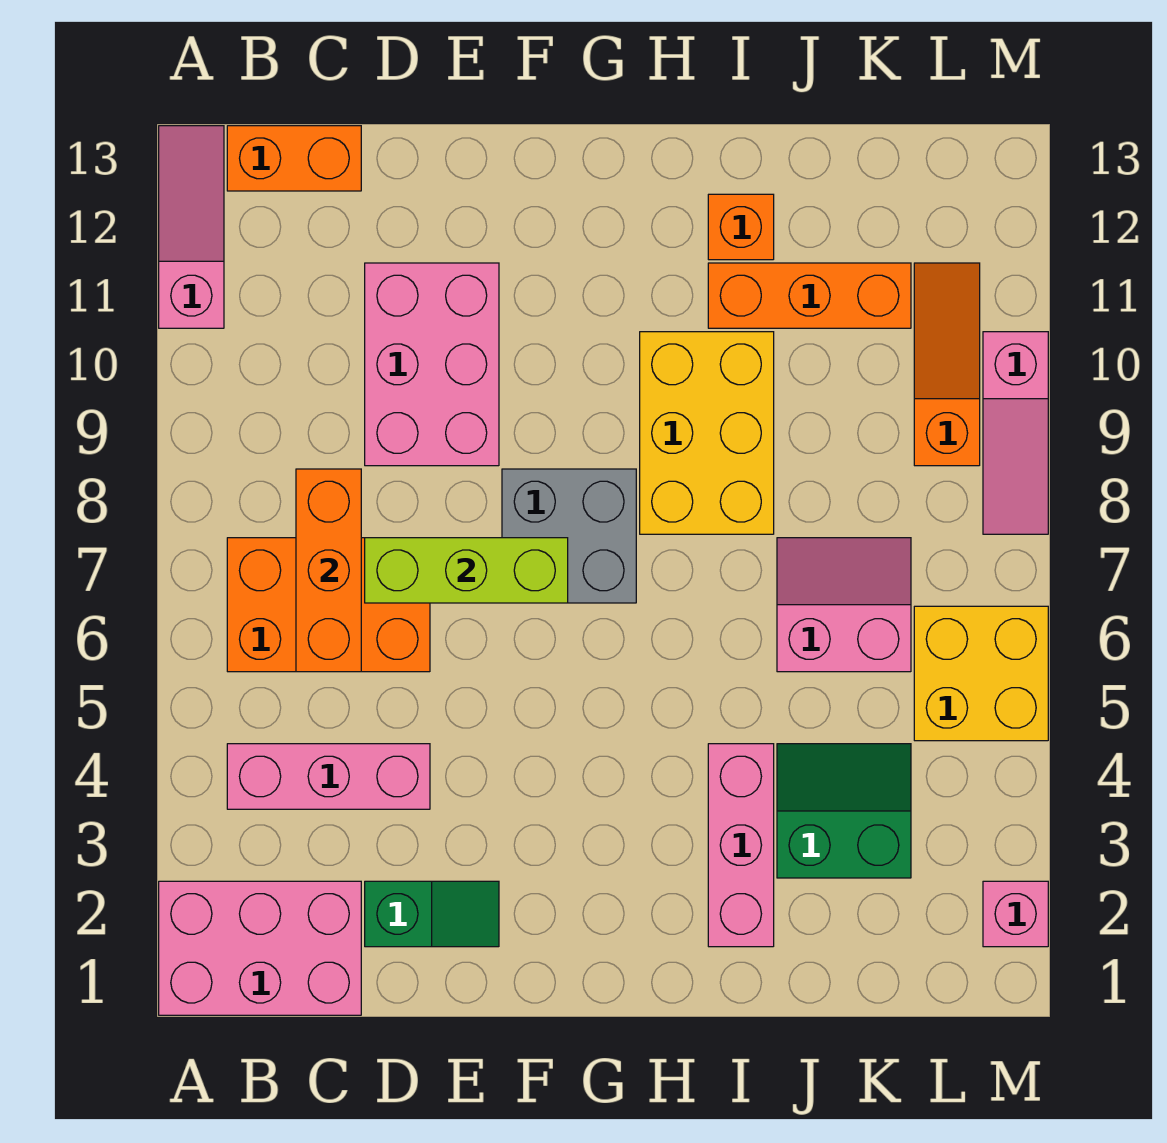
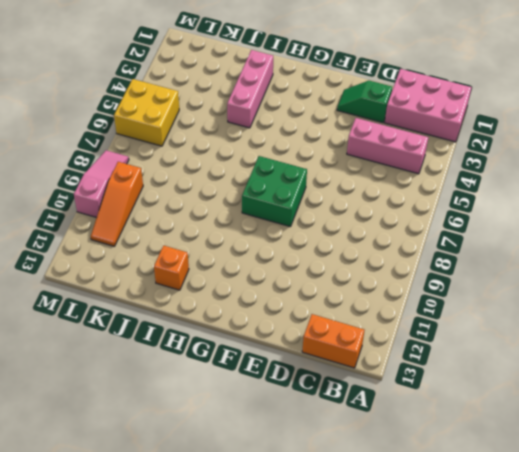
green 2x2 brick [242,156,307,227] -> grey 2x2 brick [502,469,636,603]
none -> pink 1x3 slope [159,126,224,328]
none -> orange 2x3 brick [227,538,430,672]
none -> pink 2x3 brick [365,263,499,466]

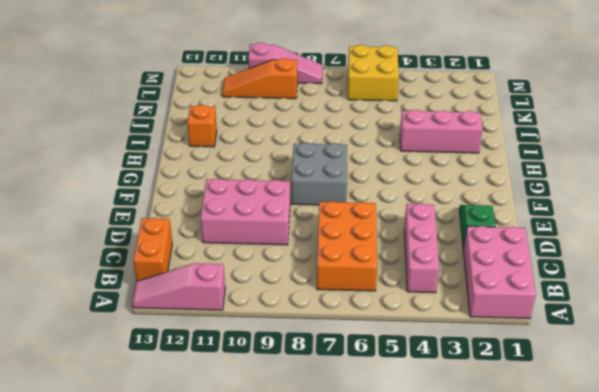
none -> yellow 2x3 brick [640,332,774,534]
none -> orange 1x3 brick [708,263,911,328]
none -> green 2x2 slope [777,744,911,878]

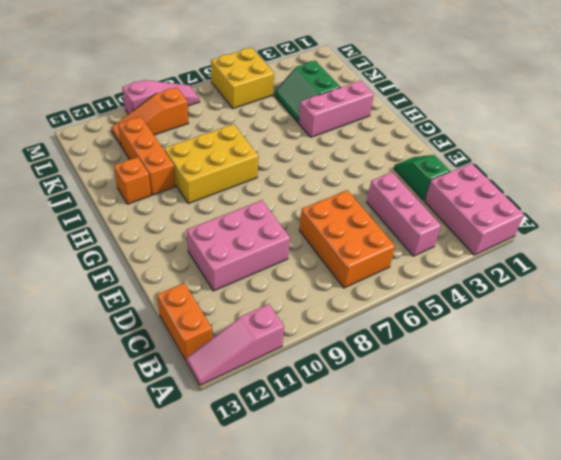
none -> grey 2x2 brick [502,469,636,603]
none -> pink 2x2 slope [777,538,911,672]
none -> pink 1x1 brick [983,881,1048,947]

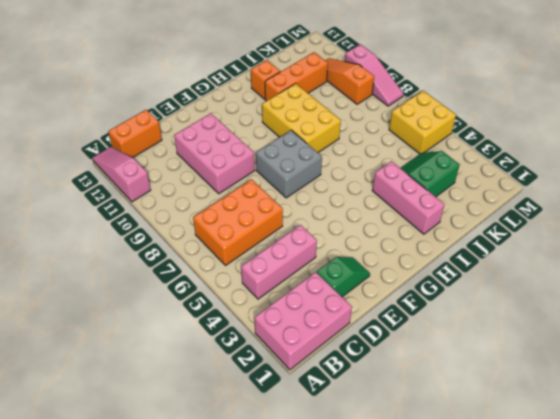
none -> pink 2x2 slope [777,538,911,672]
none -> pink 1x1 brick [983,881,1048,947]
none -> orange 1x3 brick [296,469,361,672]

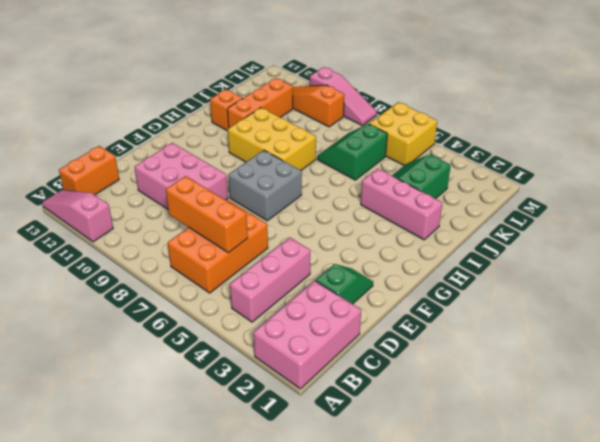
green 2x2 slope [317,124,387,180] -> pink 2x2 slope [777,538,911,672]
none -> pink 1x1 brick [983,881,1048,947]
none -> lime 1x3 brick [365,538,568,603]

